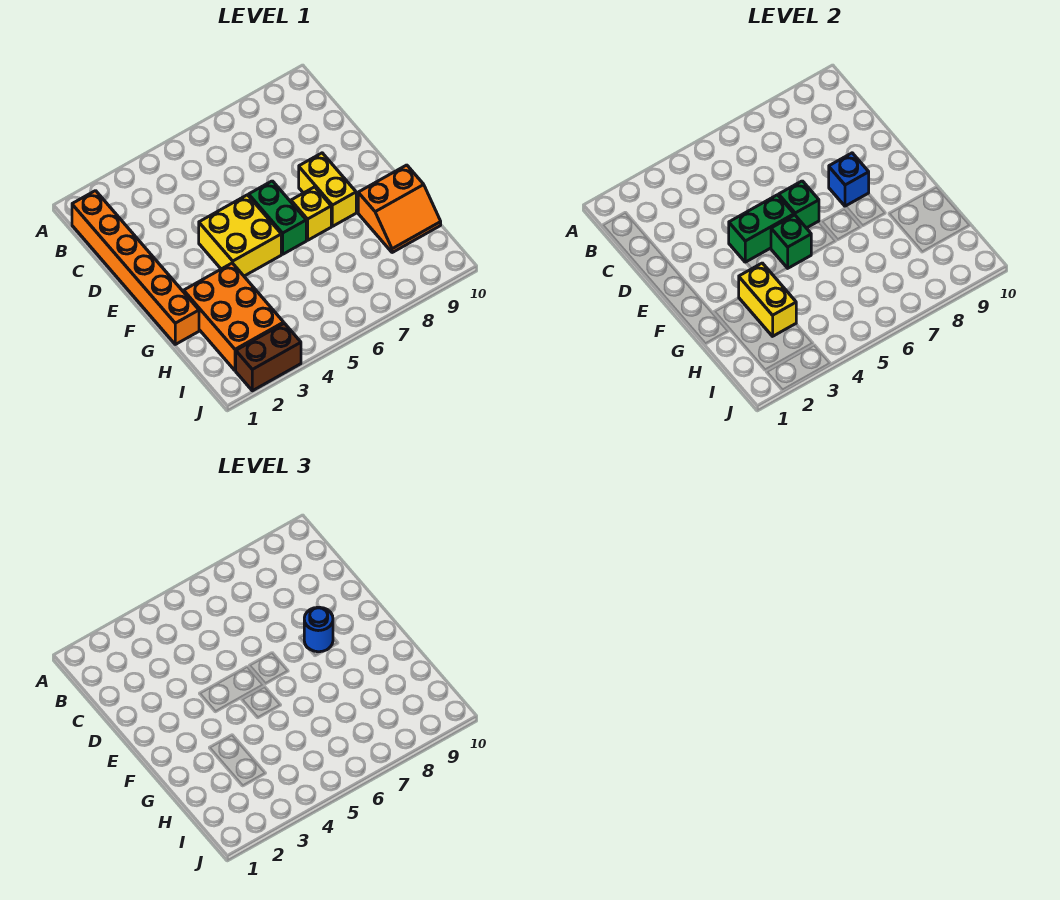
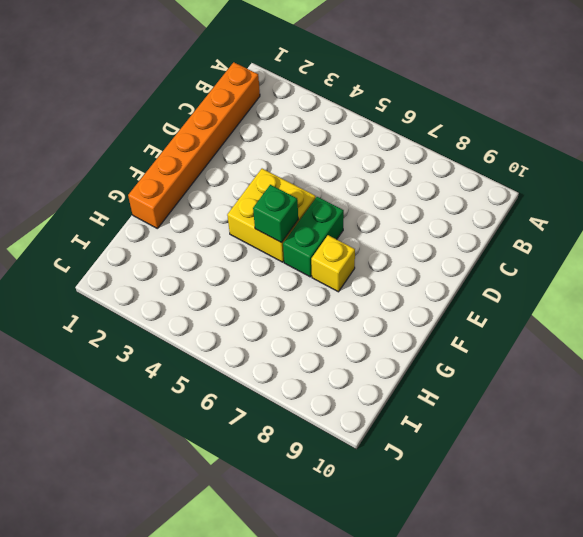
none -> yellow 1x2 brick [299,153,356,226]
none -> orange 2x3 brick [184,263,284,371]
none -> orange 2x2 slope [358,165,441,253]

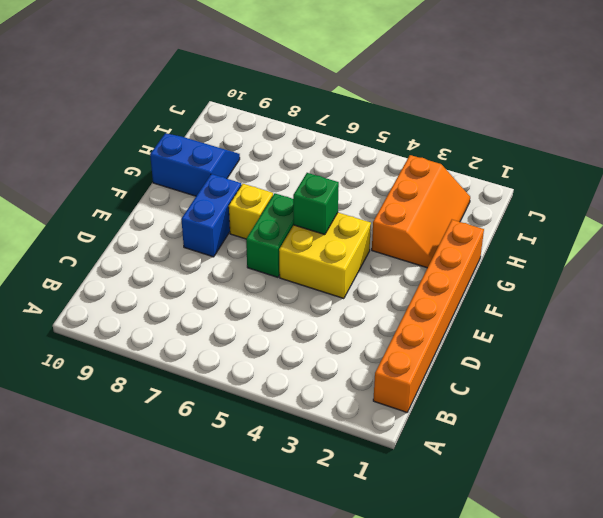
blue 1x2 brick [181,174,241,257] -> yellow 1x2 brick [299,153,356,226]
orange 2x3 slope [372,155,470,268] -> orange 2x3 brick [184,263,284,371]
blue 2x2 slope [150,133,240,196] -> orange 2x2 slope [358,165,441,253]
none -> brown 1x2 brick [236,323,301,391]
none -> green 1x2 brick [729,195,794,262]
none -> green 1x1 brick [779,181,819,228]

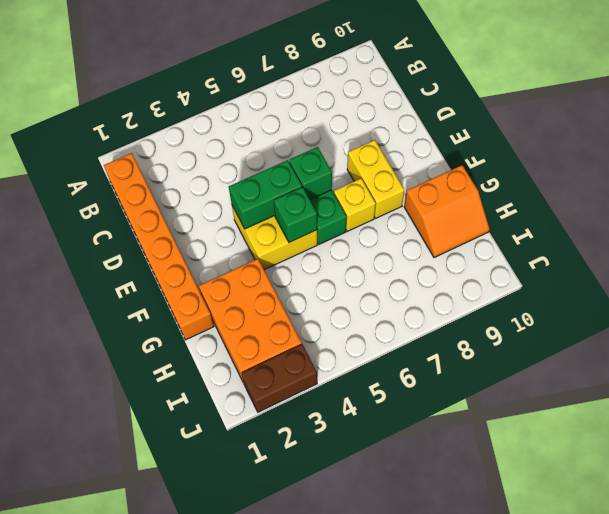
none -> blue 1x1 brick [829,153,869,206]
none -> yellow 1x2 brick [739,263,796,336]
none -> blue 1x1 round brick [304,607,333,652]

